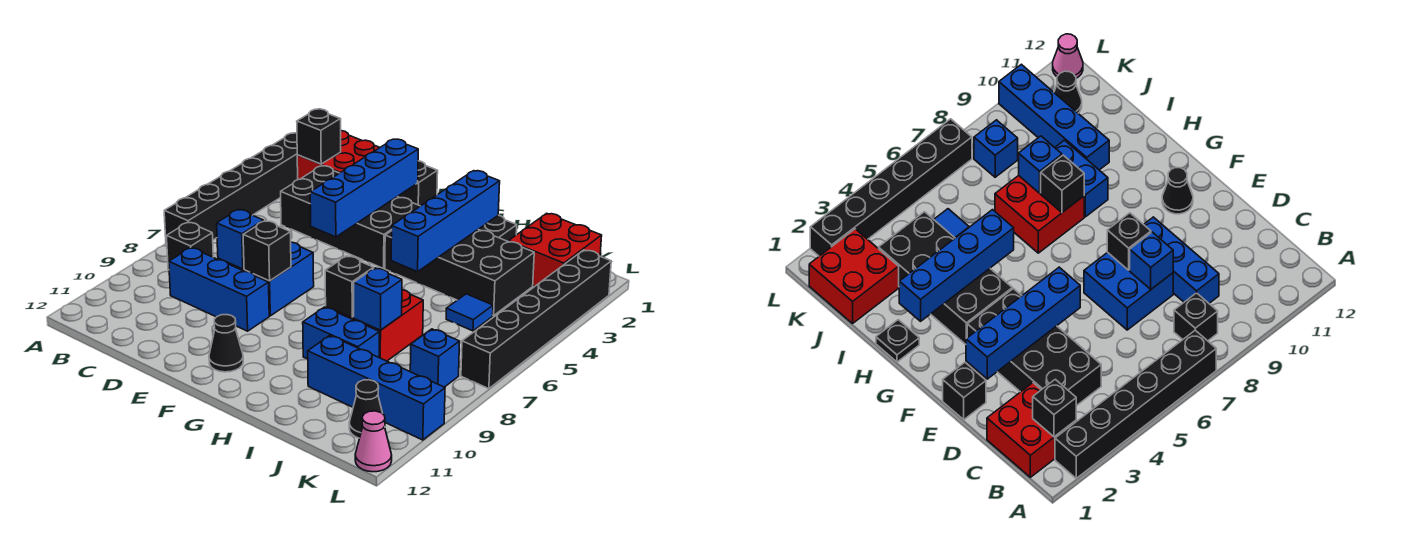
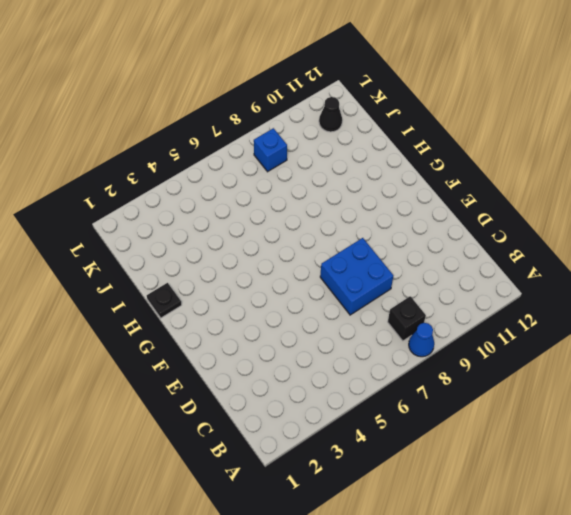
blue 1x1 cone [409,323,434,357] -> none
none -> black 1x6 brick [164,133,298,244]
none -> red 2x2 brick [297,131,380,180]
none -> black 2x4 brick [281,166,420,268]

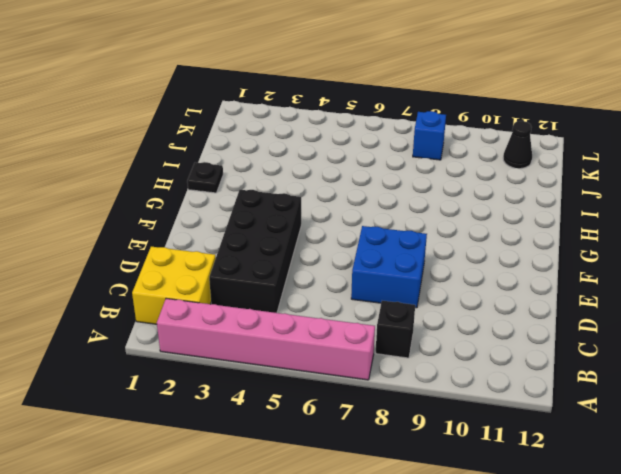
pink 1x6 brick [157,298,375,380] -> black 1x6 brick [164,133,298,244]
yellow 2x2 brick [132,247,216,324] -> red 2x2 brick [297,131,380,180]
none -> blue 1x3 brick [169,248,269,331]
none -> black 1x1 brick [398,161,438,206]
none -> black 1x1 cone [209,315,243,372]

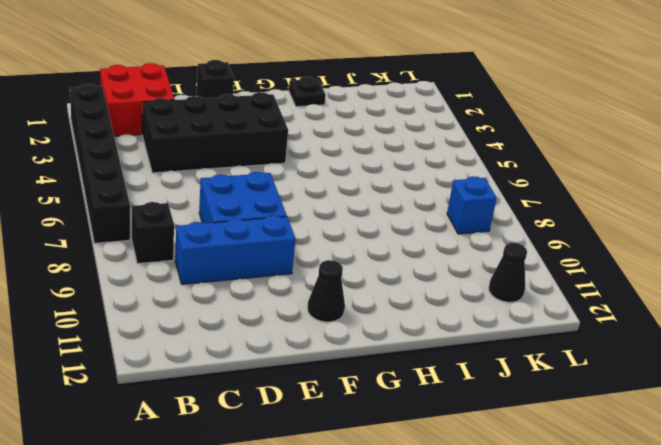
none -> black 2x4 brick [385,230,534,316]
none -> red 2x2 brick [326,290,423,361]
none -> blue 1x2 brick [303,307,379,359]

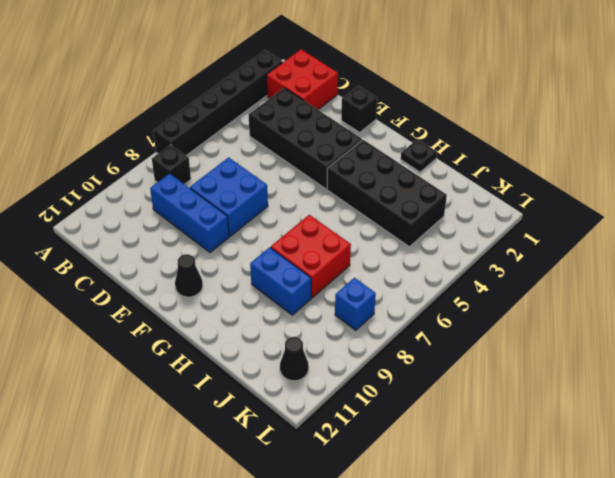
none -> blue 1x4 brick [308,336,445,440]
none -> red 2x2 brick [508,213,602,286]
none -> blue 1x1 tile [446,294,493,331]

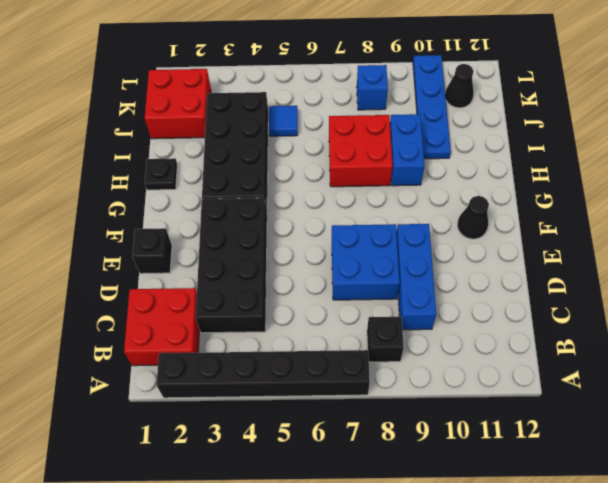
blue 1x4 plate [413,55,451,159] -> blue 1x4 brick [308,336,445,440]
none -> black 1x6 brick [461,250,611,389]
none -> pink 1x1 cone [355,411,392,472]
none -> black 1x1 brick [297,109,341,164]

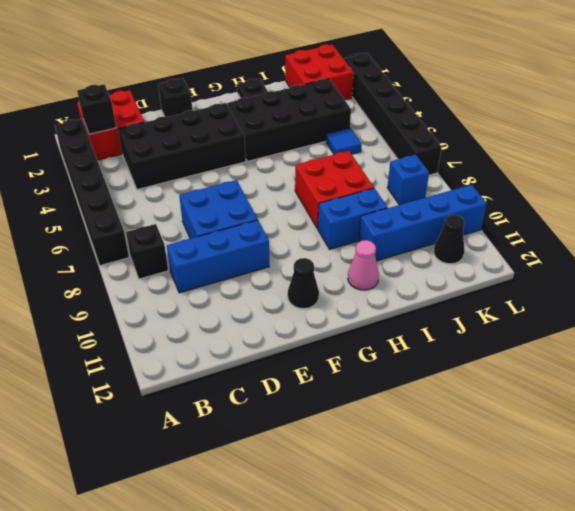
pink 1x1 cone [348,240,379,290] -> pink 1x1 cone moved to [355,411,392,472]
none -> blue 1x1 brick [217,209,264,269]
none -> blue 1x4 brick [310,139,418,237]
none -> black 1x1 brick [243,221,291,281]

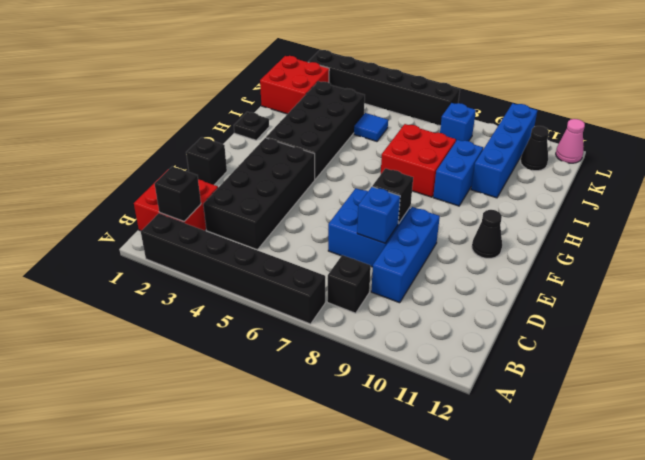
none -> blue 1x4 brick [310,139,418,237]
none -> blue 1x4 brick [391,171,500,272]
none -> black 1x1 brick [325,256,374,318]

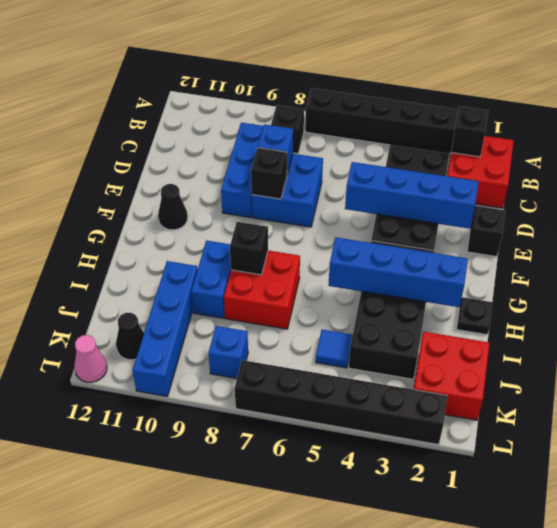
none -> blue 1x1 brick [354,268,402,330]

